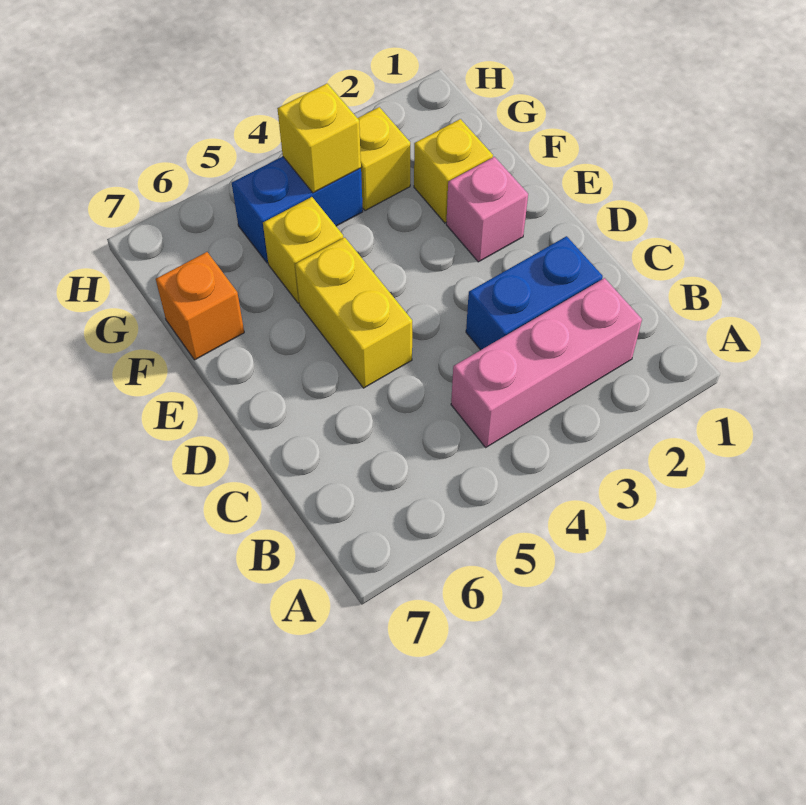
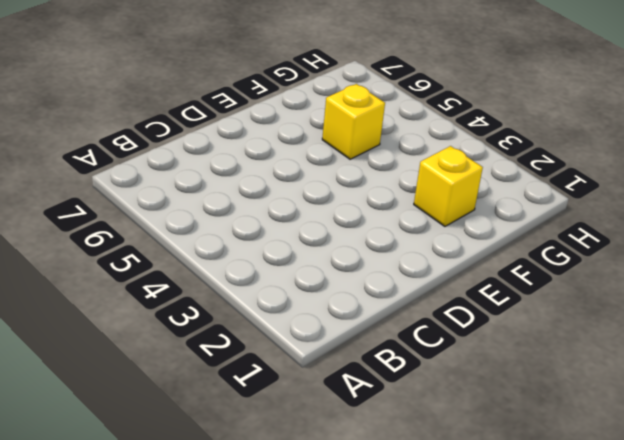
none -> pink 1x3 brick [451,278,642,447]
none -> blue 1x2 brick [466,236,603,350]

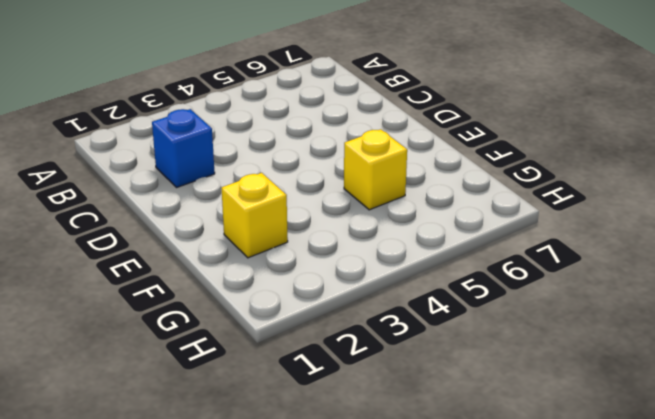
blue 1x1 brick [152,109,215,188] -> blue 1x2 brick [466,236,603,350]
none -> pink 1x3 brick [451,278,642,447]
none -> yellow 1x2 brick [295,237,412,388]

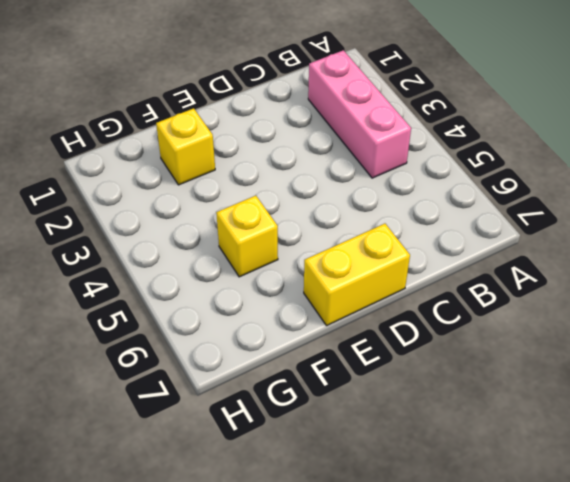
yellow 1x2 brick [304,224,410,326] -> yellow 1x2 brick moved to [295,237,412,388]
none -> blue 1x2 brick [466,236,603,350]
none -> pink 1x1 brick [446,157,528,262]

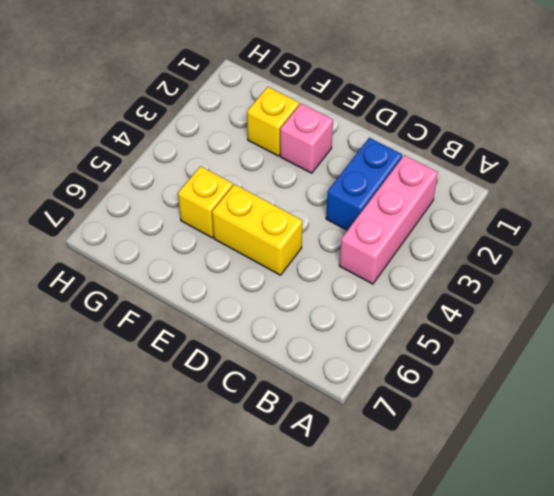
none -> orange 1x1 brick [156,252,244,360]
none -> yellow 1x1 brick [358,107,410,211]

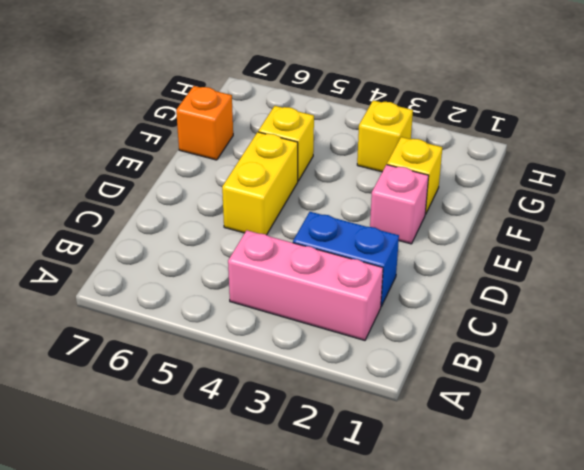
none -> blue 1x2 brick [232,156,363,263]
none -> yellow 1x1 brick [277,84,361,193]

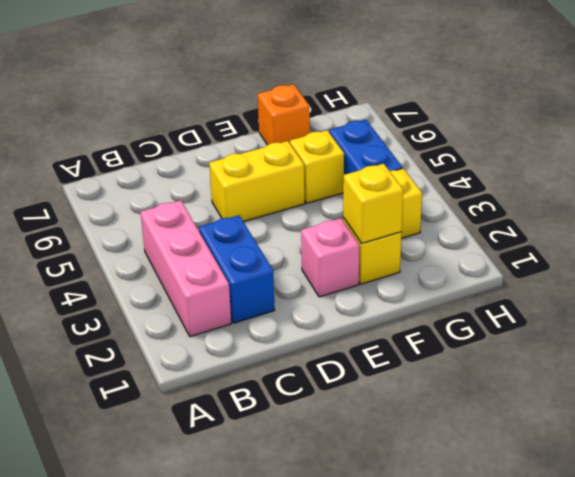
yellow 1x1 brick [343,164,403,243] -> yellow 1x1 brick moved to [277,84,361,193]

